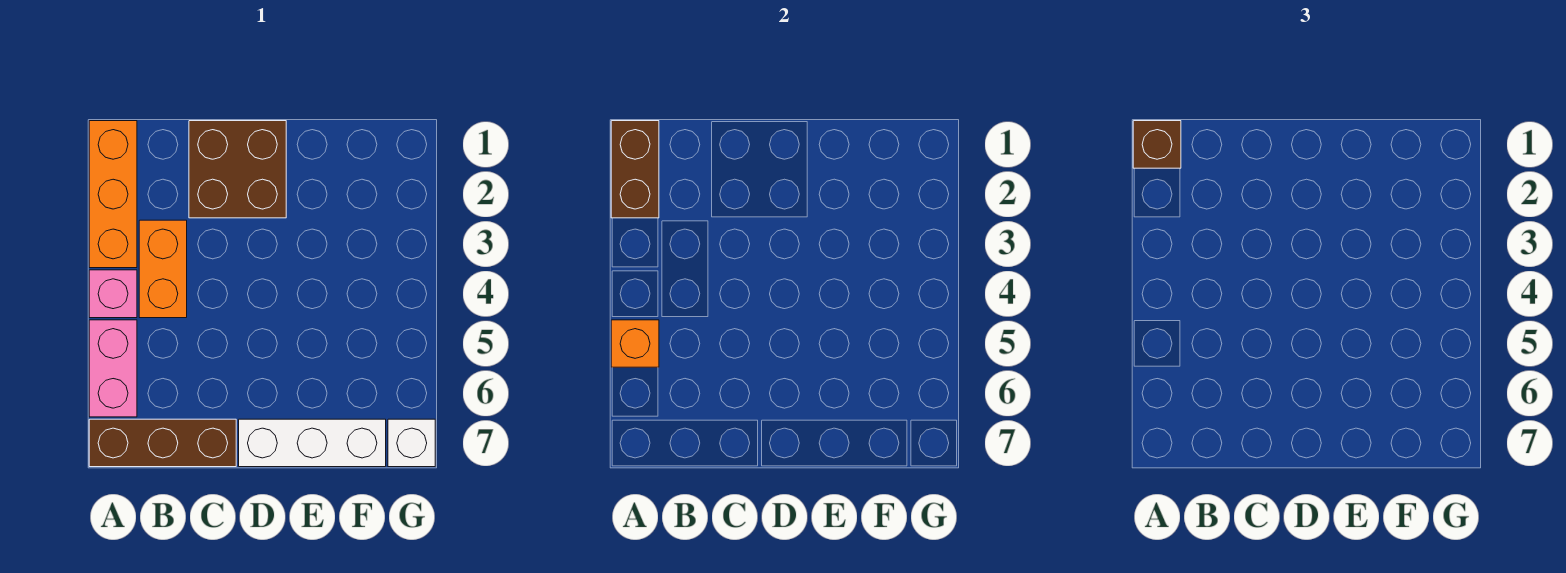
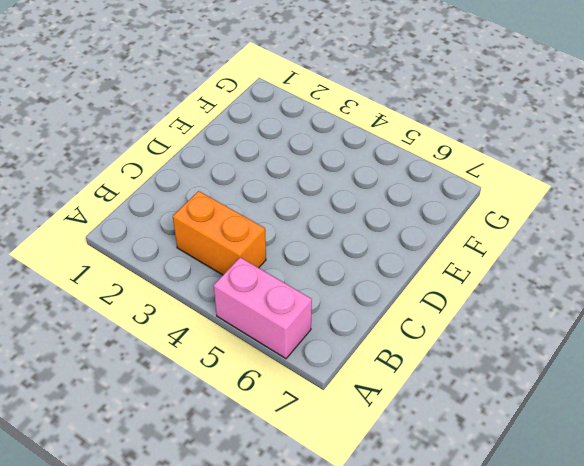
none -> orange 1x3 brick [89,121,137,268]
none -> pink 1x1 brick [89,270,137,318]

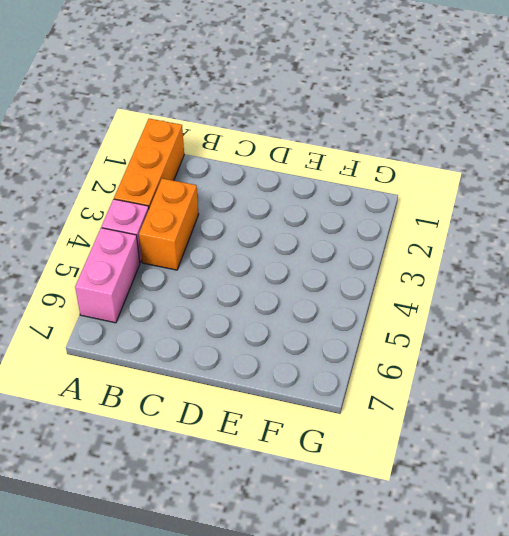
none -> brown 1x3 brick [89,419,236,467]
none -> brown 2x2 brick [189,121,286,218]

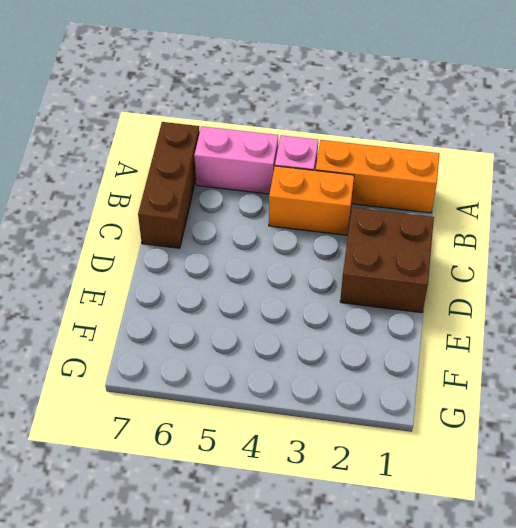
none -> white 1x3 brick [239,419,386,467]
none -> white 1x1 brick [388,419,435,467]

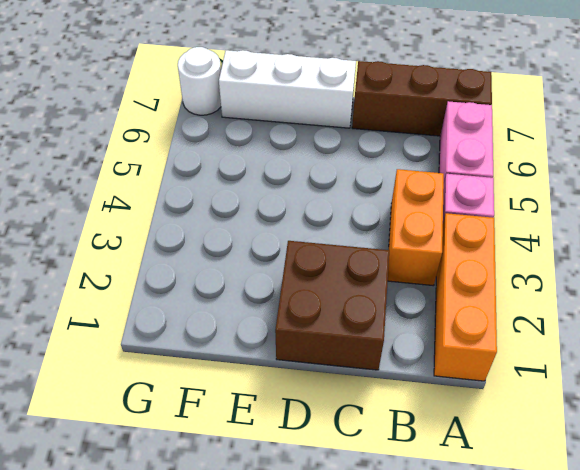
white 1x1 round brick [178,47,221,115] -> white 1x1 brick [388,419,435,467]
none -> brown 1x2 brick [611,121,659,218]
none -> orange 1x1 brick [611,320,659,367]

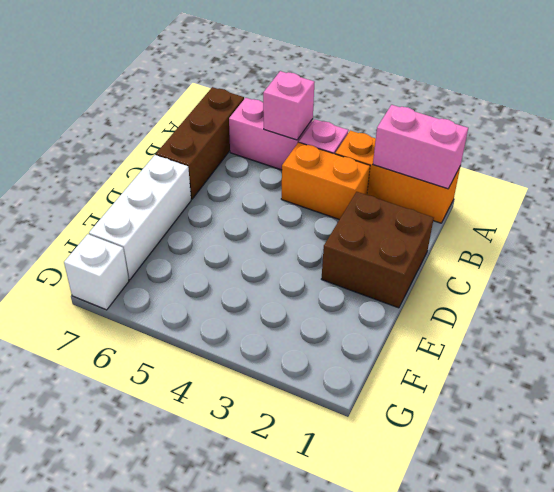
pink 1x2 brick [373,105,468,189] -> brown 1x2 brick [611,121,659,218]
pink 1x1 brick [263,71,315,140] -> orange 1x1 brick [611,320,659,367]
none -> brown 1x1 brick [1133,121,1181,168]

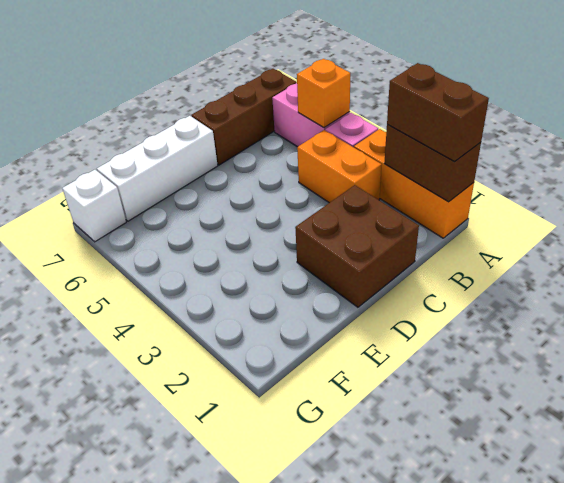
brown 1x2 brick [387,63,489,162] -> brown 1x1 brick [1133,121,1181,168]

